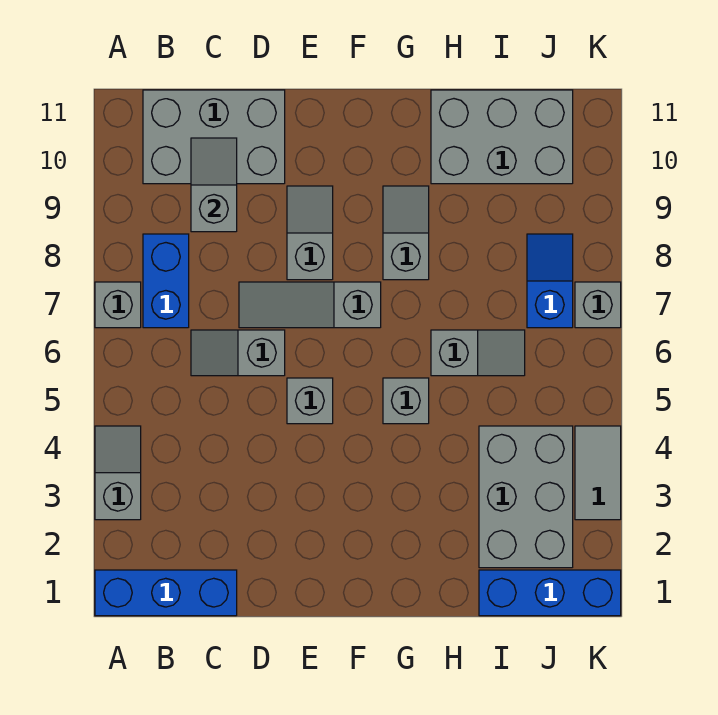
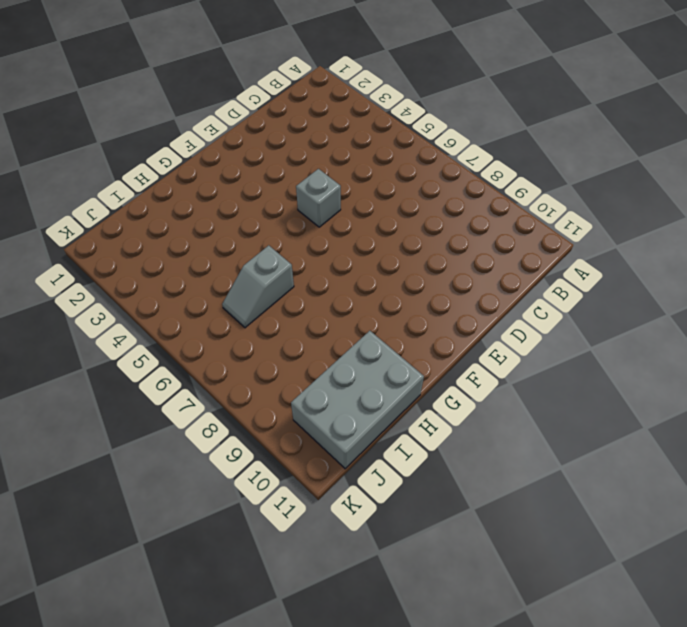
none -> blue 1x3 brick [95,570,237,616]
none -> grey 1x2 slope [95,426,141,520]
none -> grey 1x1 brick [95,282,141,328]

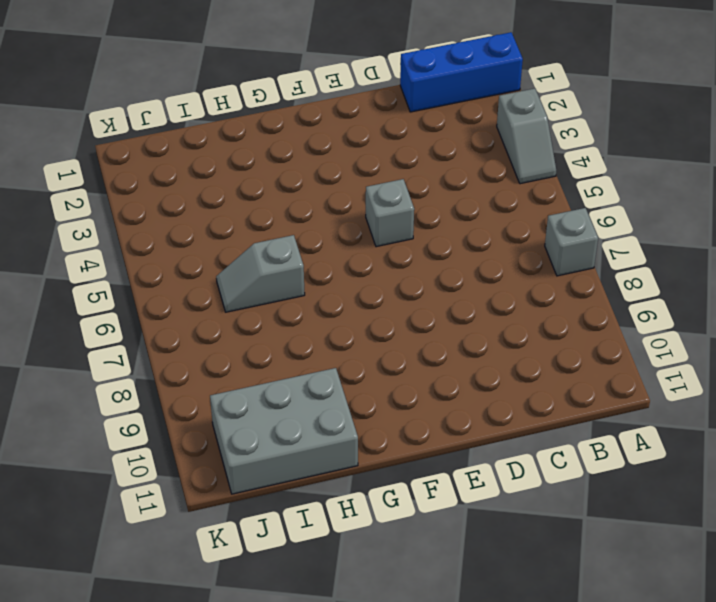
none -> blue 1x2 brick [143,234,189,328]
none -> grey 2x3 brick [143,90,285,184]
none -> grey 1x2 slope [191,330,285,376]

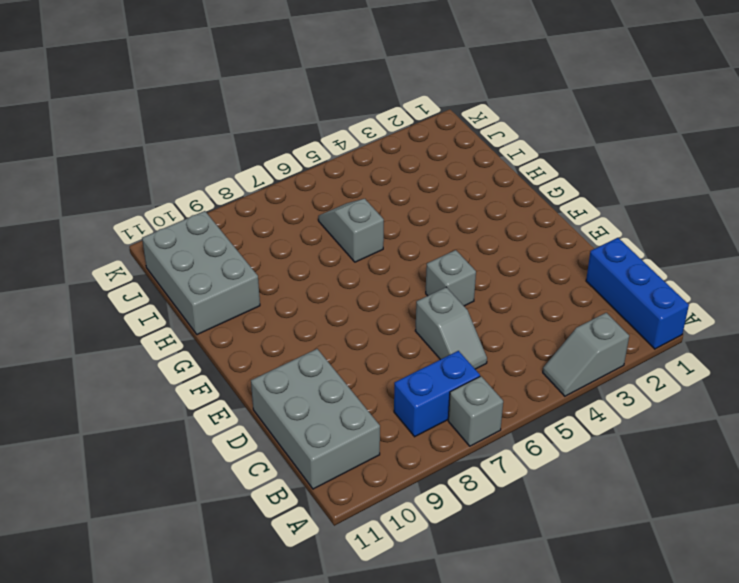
none -> grey 1x3 slope [239,282,381,328]
none -> grey 1x2 slope [287,186,333,280]
none -> grey 1x1 brick [383,378,429,424]

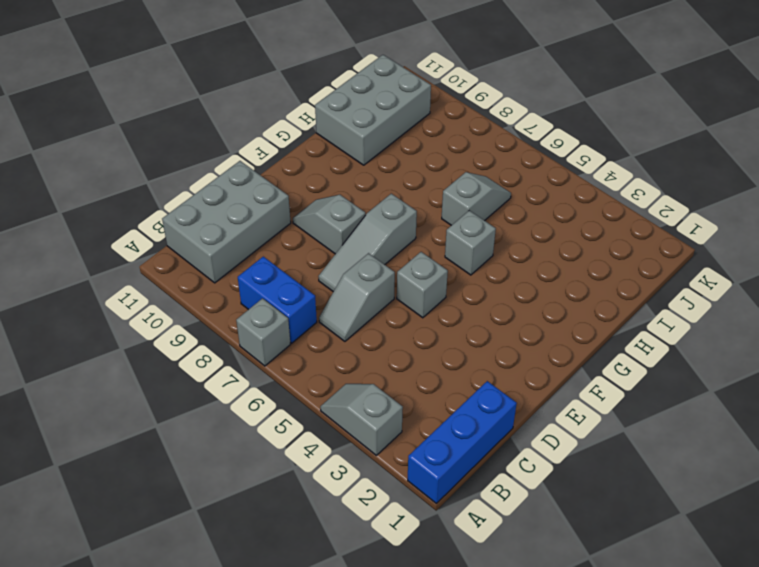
none -> grey 1x2 slope [383,186,429,280]
none -> blue 1x3 brick [479,570,621,616]
none -> grey 2x3 brick [479,426,573,568]

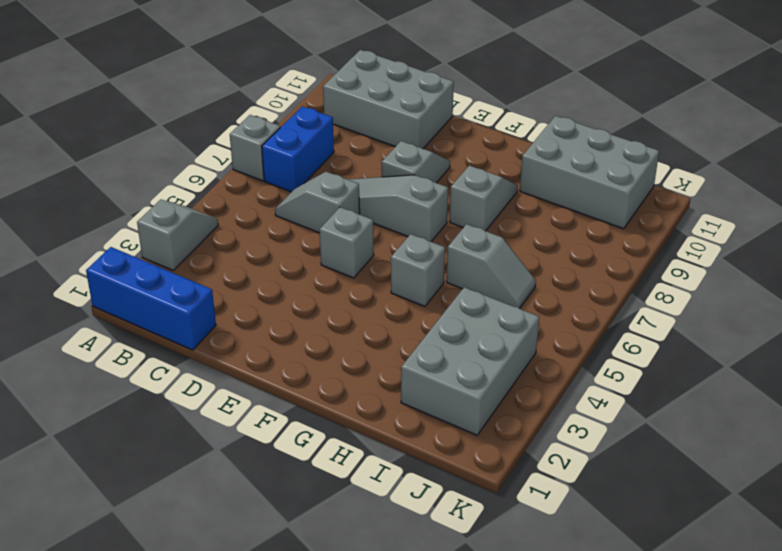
none -> blue 1x3 brick [479,570,621,616]
none -> blue 1x2 slope [527,234,573,328]
none -> grey 1x2 tile [575,426,621,520]

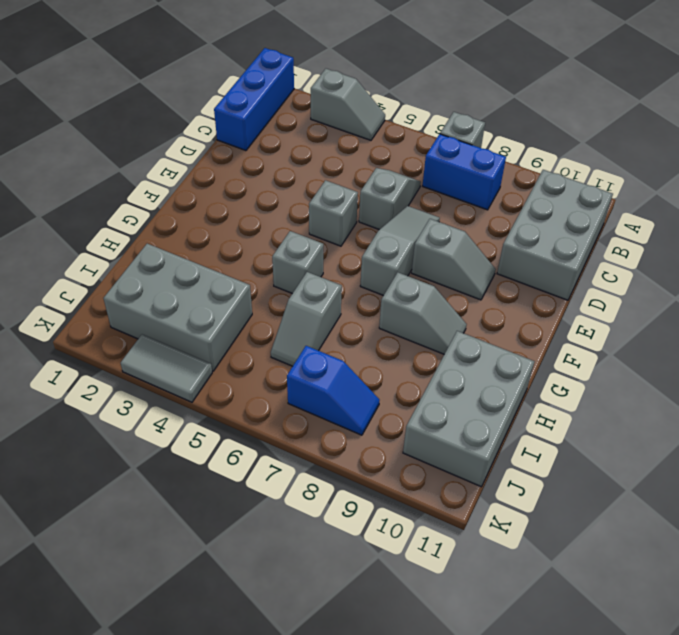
none -> blue 1x3 brick [479,570,621,616]
none -> grey 1x1 brick [575,282,621,328]
none -> grey 1x2 slope [191,138,237,232]

